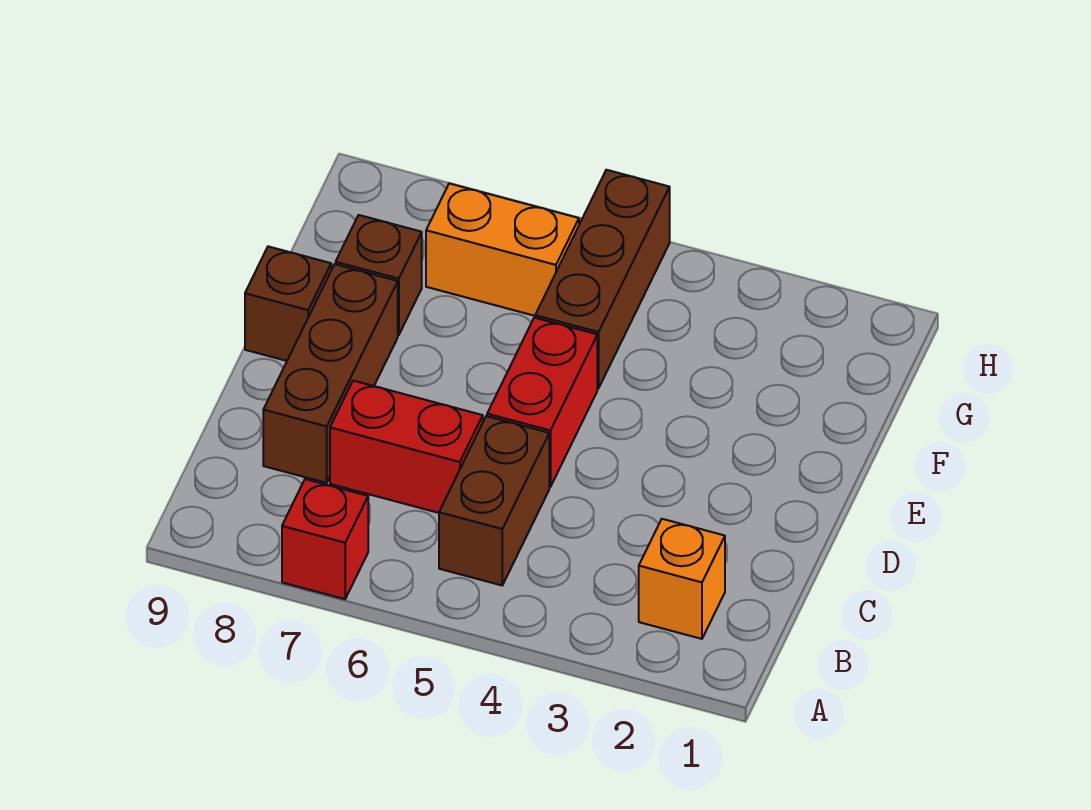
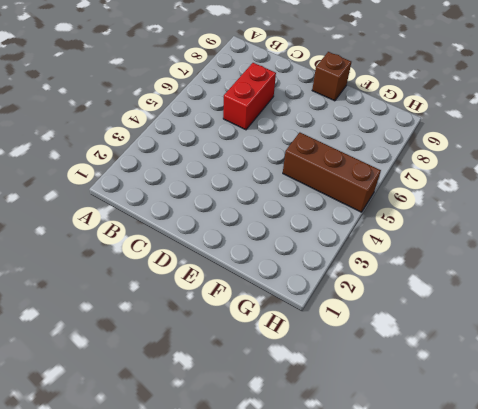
none -> red 1x1 brick [282,479,368,599]
none -> orange 1x1 brick [639,519,725,639]

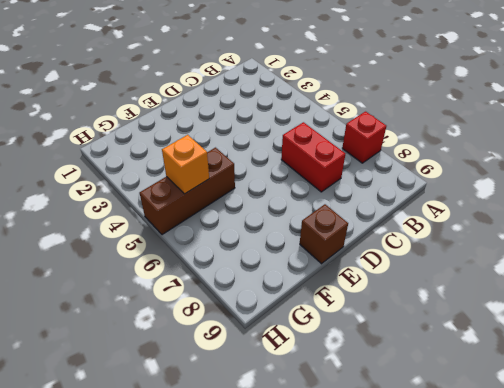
orange 1x1 brick [162,135,209,194] -> orange 1x1 brick moved to [639,519,725,639]
none -> brown 1x2 brick [439,416,549,585]
none -> brown 1x3 brick [263,264,398,483]

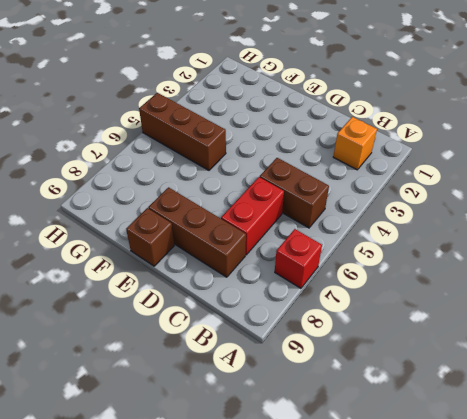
none -> red 1x2 brick [487,318,597,487]
none -> brown 1x1 brick [336,215,422,335]

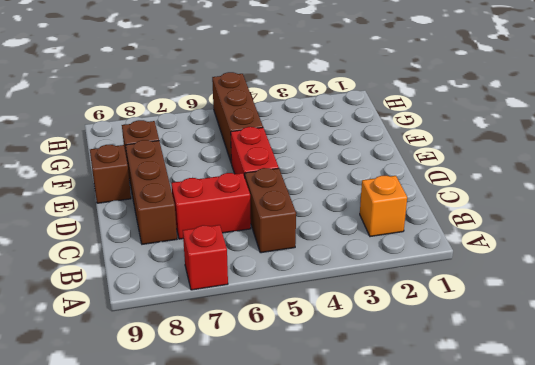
none -> orange 1x2 brick [426,183,579,316]

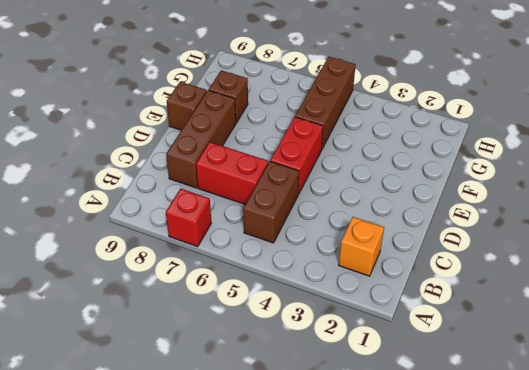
none -> orange 1x2 brick [426,183,579,316]

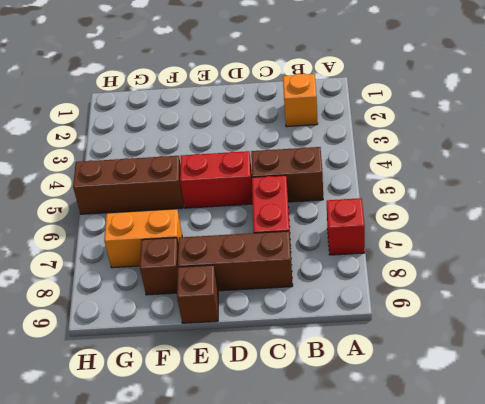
orange 1x2 brick [104,209,182,268] -> orange 1x2 brick turned to [426,183,579,316]

